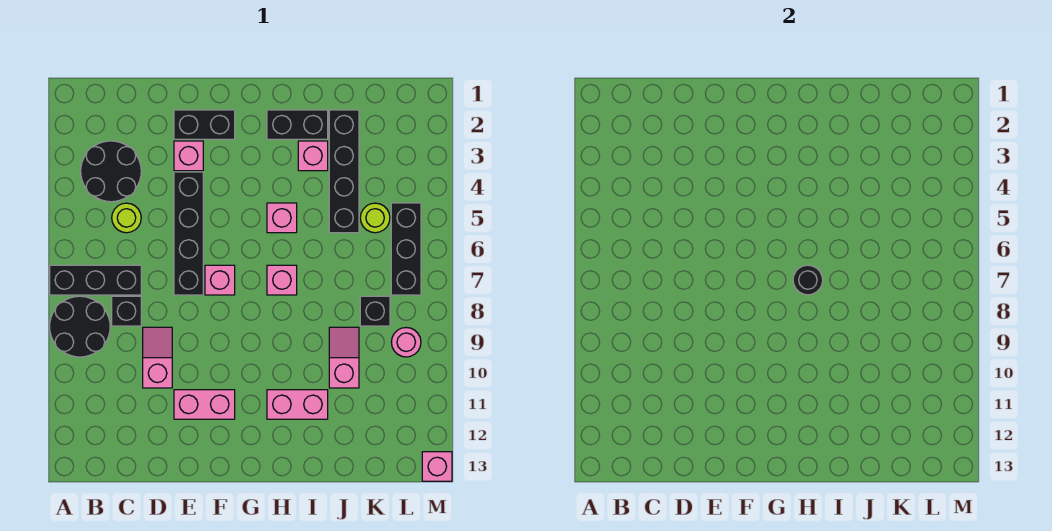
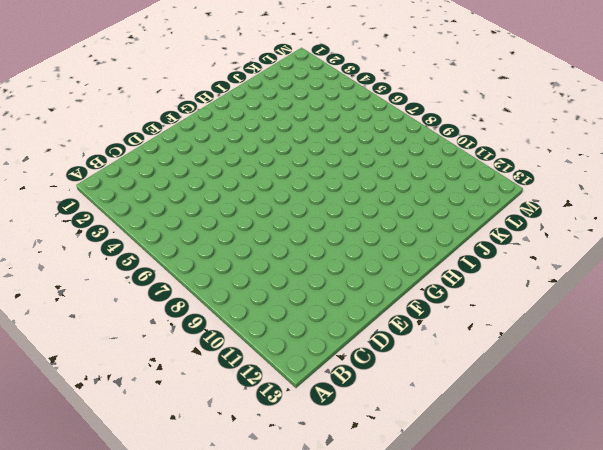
none -> black 1x3 brick [50,265,141,295]
none -> black 2x2 round brick [50,296,110,357]
none -> black 2x2 round brick [81,141,141,202]

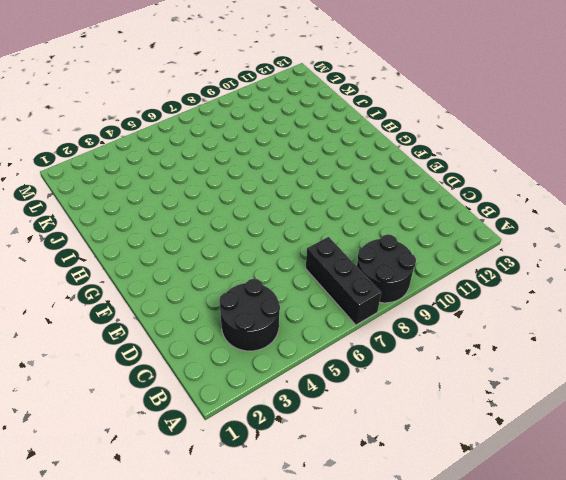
none -> lime 1x1 round brick [112,203,141,233]
none -> black 1x1 brick [112,296,141,326]
none -> pink 1x2 slope [143,327,172,388]

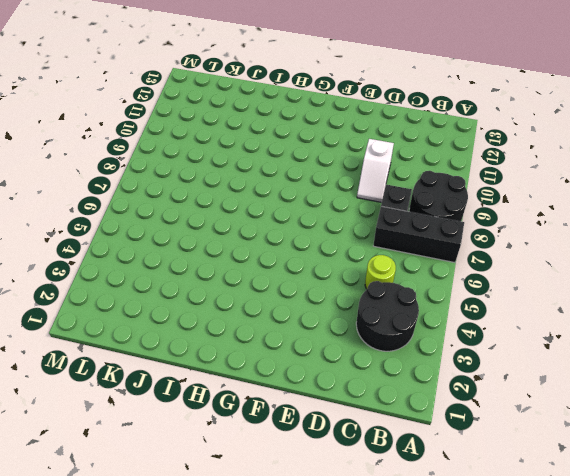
white 1x2 slope [357,139,394,202] -> pink 1x2 slope [143,327,172,388]
none -> black 1x2 brick [174,110,235,139]
none -> pink 1x1 brick [174,141,203,171]
none -> black 1x4 brick [174,172,203,295]

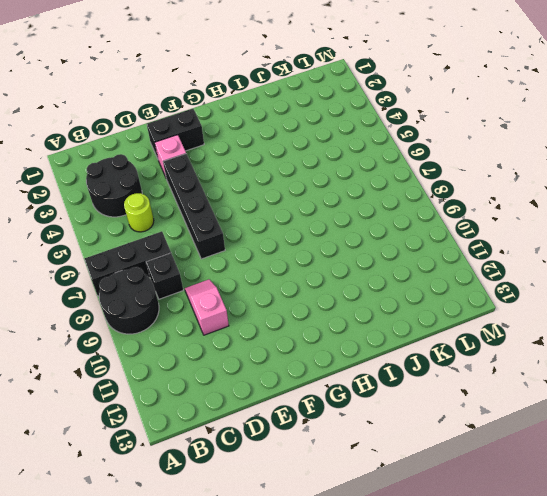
none -> pink 1x2 brick [174,390,235,419]
none -> pink 1x1 brick [205,265,235,295]
none -> black 1x2 brick [267,110,328,139]

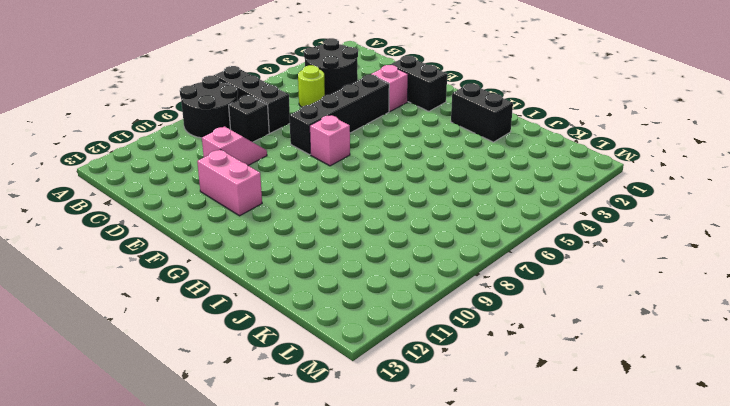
none -> pink 1x1 brick [267,203,297,233]
none -> pink 1x1 brick [267,265,297,295]
none -> pink 1x2 brick [267,390,328,419]

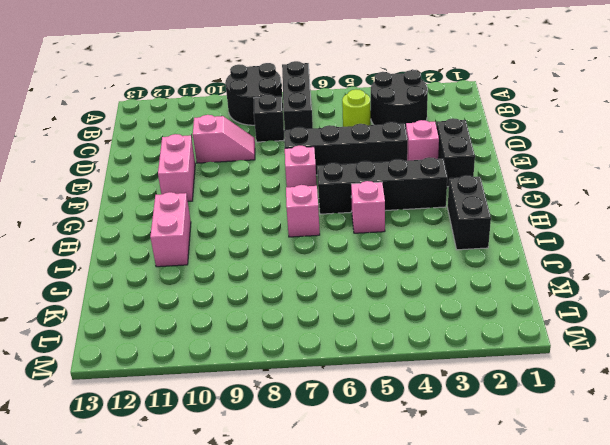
black 1x4 brick [317,157,447,214] -> black 1x4 brick moved to [329,110,359,233]
none -> pink 1x1 brick [298,141,328,171]
none -> pink 1x2 slope [329,327,359,388]
none -> lime 1x1 round brick [360,203,390,233]

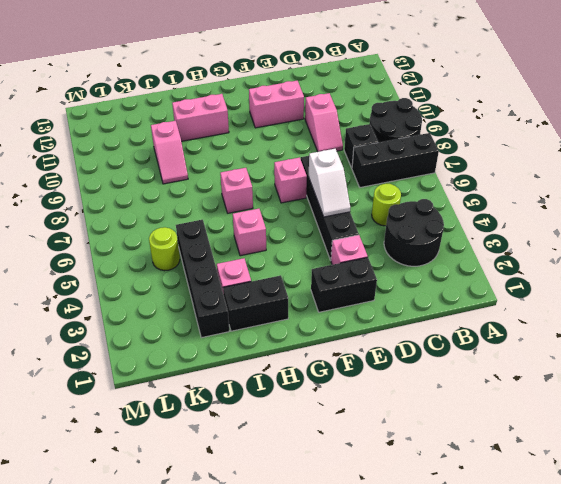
white 1x2 slope [309,149,350,217] -> none
none -> black 1x1 brick [360,296,390,326]
none -> black 1x3 brick [391,203,421,295]
none -> pink 1x1 round brick [391,328,421,357]

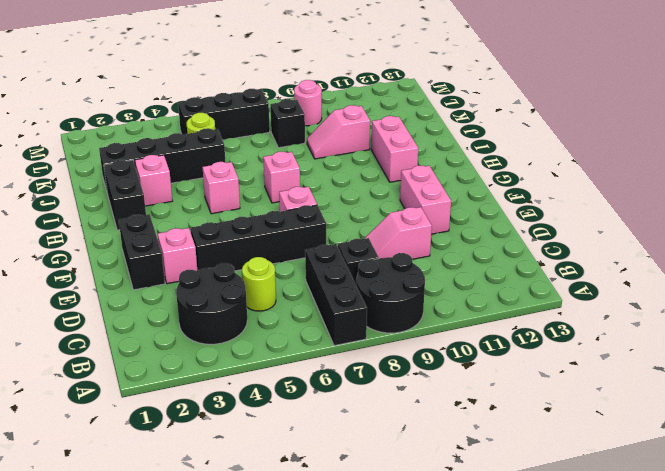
none -> pink 1x1 brick [422,452,452,481]
none -> black 1x1 round brick [793,265,823,295]

